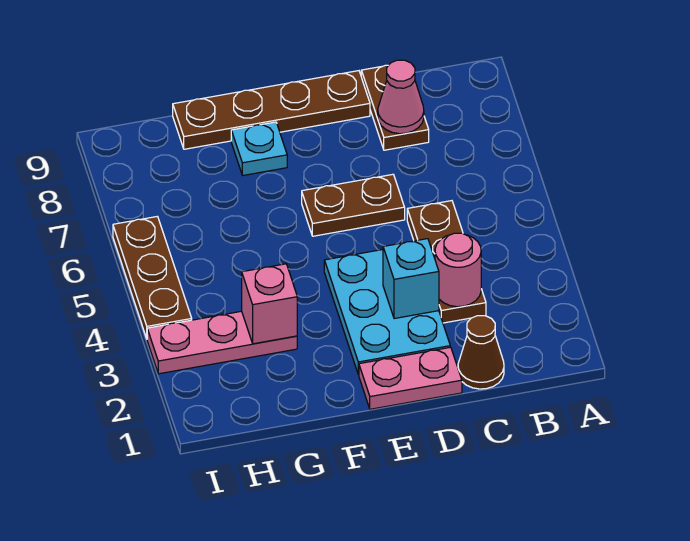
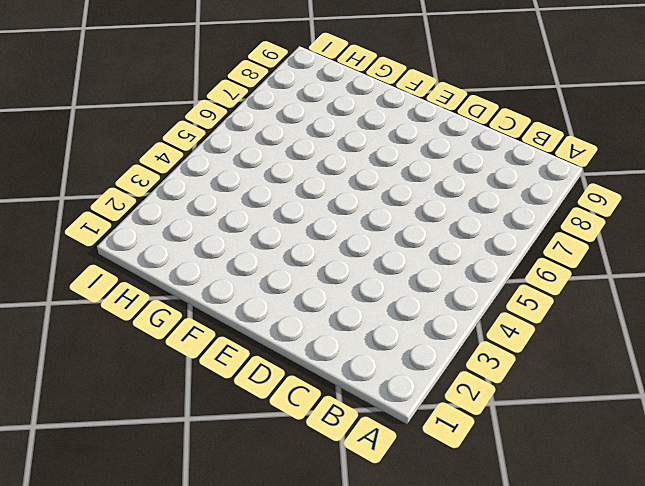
none -> brown 1x1 cone [458,316,504,389]
none -> brown 1x3 plate [407,201,486,323]
none -> brown 1x2 plate [361,65,429,150]

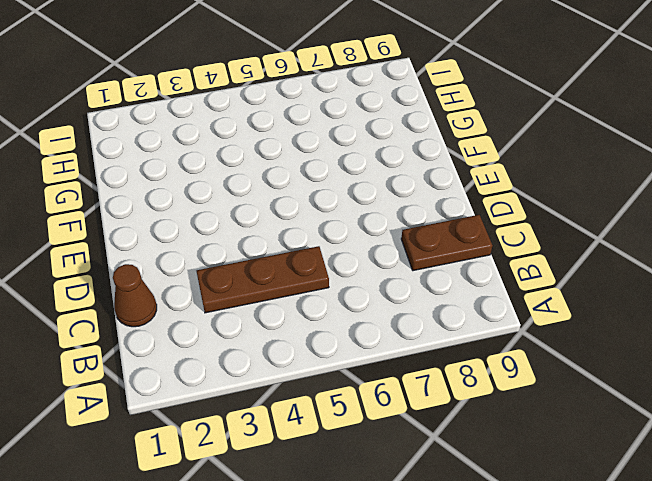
none -> pink 1x2 plate [359,347,462,409]
none -> cyan 2x3 plate [324,250,450,375]
none -> brown 1x2 plate [302,174,405,236]

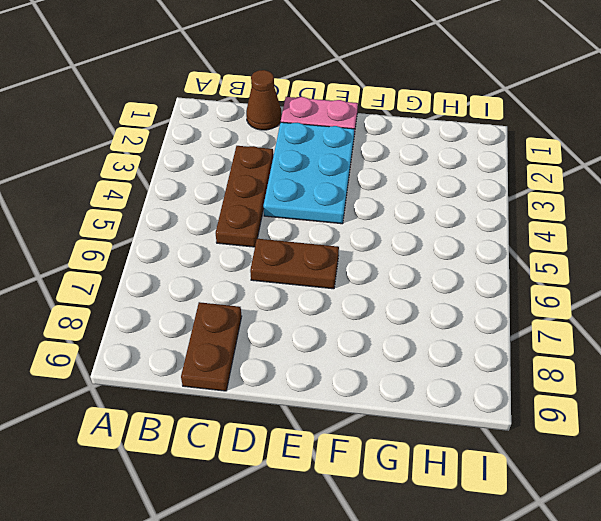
none -> brown 1x4 plate [173,71,370,149]
none -> cyan 1x1 plate [231,122,287,175]
none -> pink 1x3 plate [147,311,297,374]

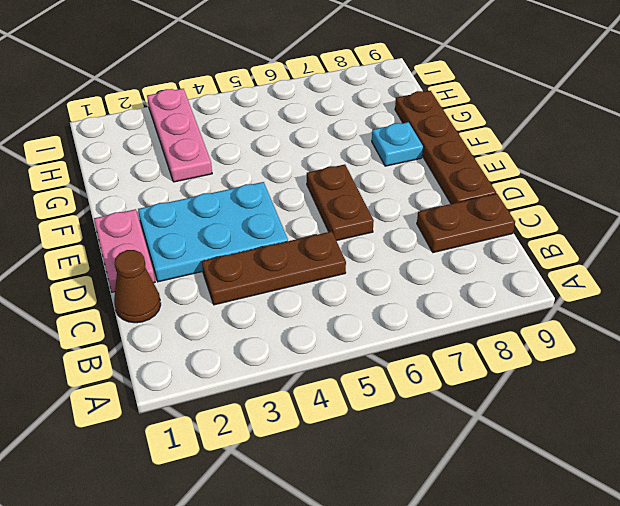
none -> brown 1x3 plate [113,216,192,338]
none -> pink 1x1 round brick [435,233,481,307]
none -> pink 1x1 cone [378,60,424,134]

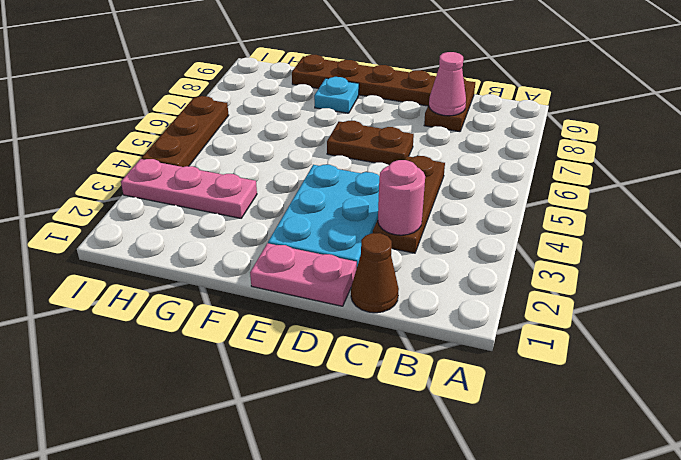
none -> cyan 1x1 brick [383,239,439,319]
none -> pink 1x1 brick [242,264,297,344]

